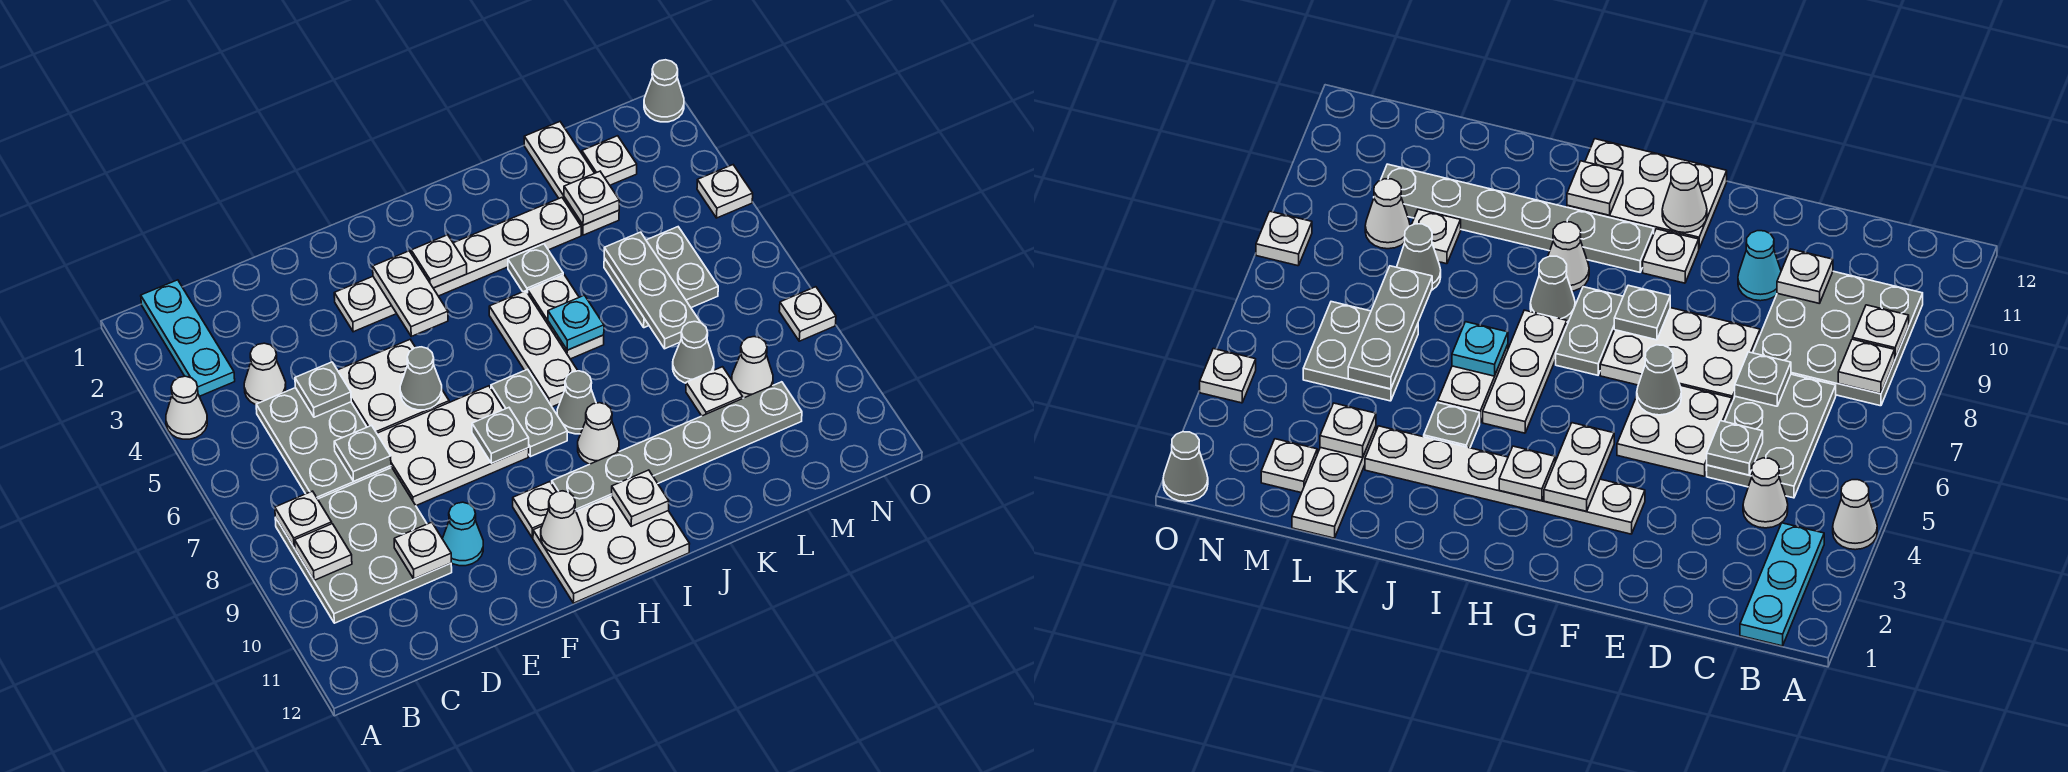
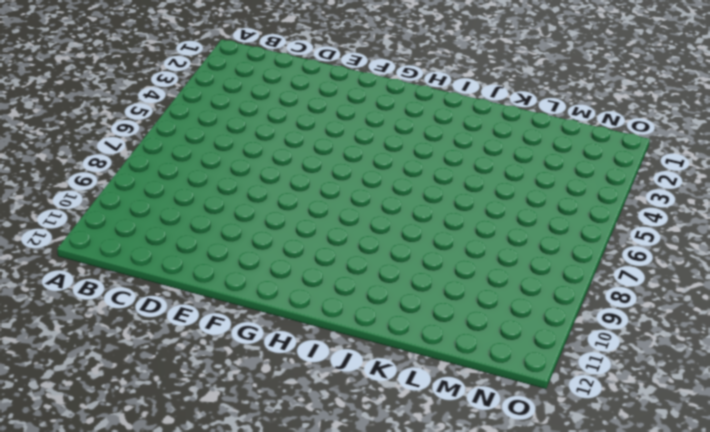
none -> white 1x1 cone [166,376,207,439]
none -> cyan 1x3 plate [141,280,235,396]
none -> grey 3x3 plate [275,468,452,623]
none -> white 1x1 cone [244,343,286,405]

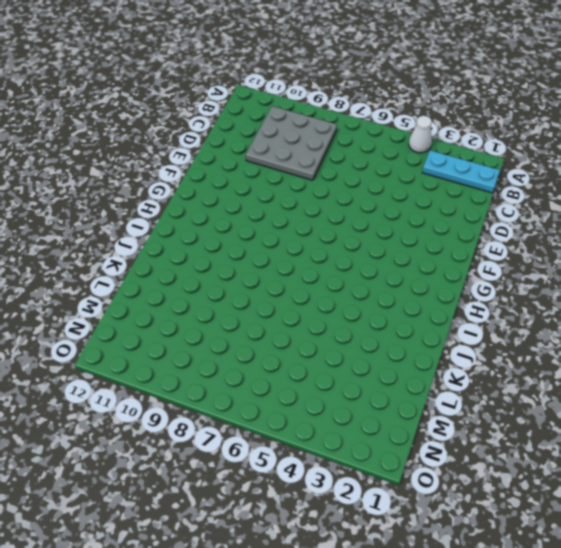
none -> white 1x1 cone [244,343,286,405]
none -> grey 2x3 plate [256,388,391,499]
none -> white 2x2 plate [338,340,449,433]
none -> white 2x3 plate [377,386,529,506]

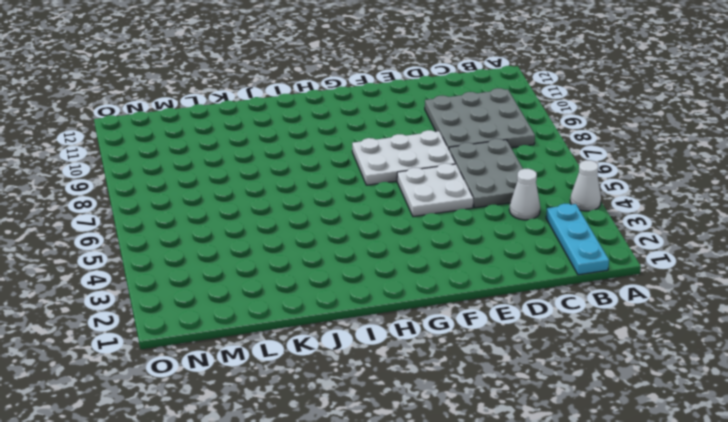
none -> cyan 1x1 cone [443,502,483,566]
none -> white 1x6 plate [334,198,581,332]
none -> white 1x1 plate [513,482,556,538]
none -> white 2x3 plate [533,496,690,603]

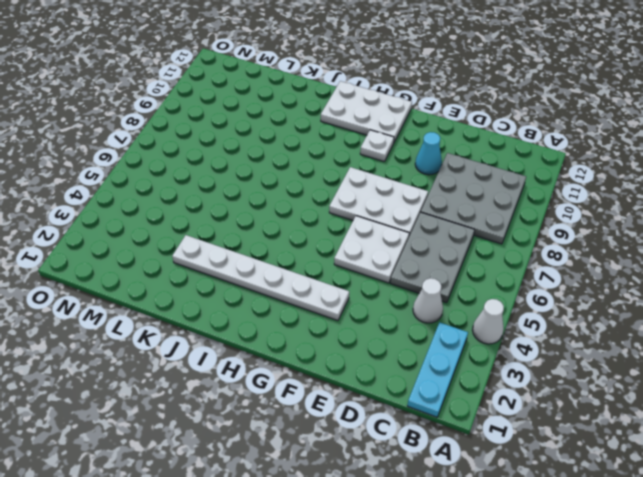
none -> grey 1x2 plate [491,369,567,457]
none -> grey 1x6 plate [552,382,802,511]
none -> white 1x3 plate [489,291,578,407]
none -> grey 1x1 cone [557,371,596,434]

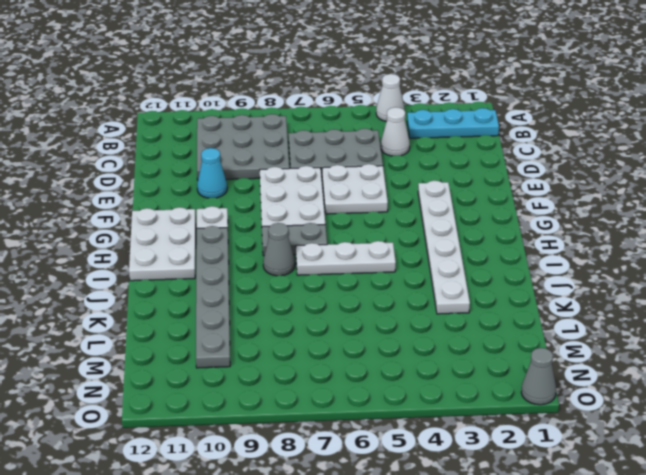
none -> white 1x1 cone [578,403,619,464]
none -> grey 1x1 plate [508,244,563,293]
none -> white 1x2 plate [528,275,604,359]
none -> white 1x3 plate [524,122,619,235]

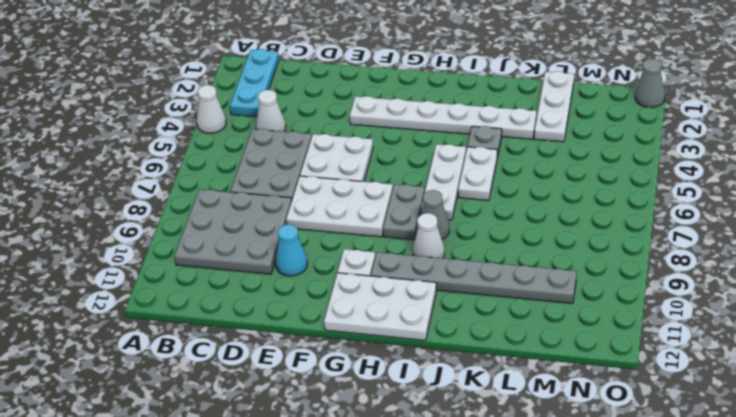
none -> grey 2x2 plate [604,227,718,328]
none -> grey 1x1 cone [673,322,714,383]
none -> white 1x1 plate [686,367,743,416]
none -> white 1x1 plate [582,136,637,185]

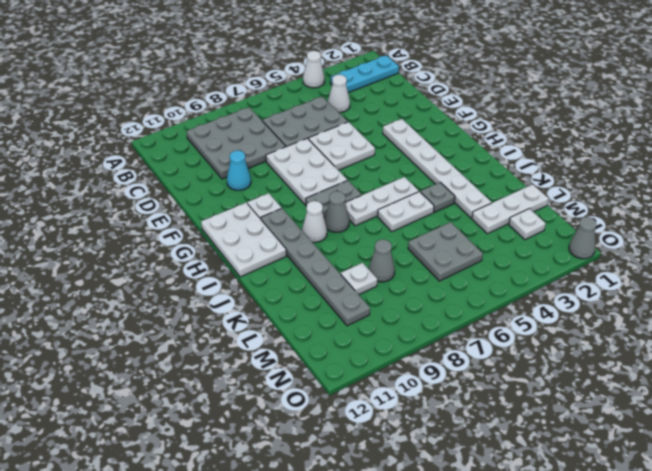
none -> white 1x1 cone [732,337,773,398]
none -> white 1x1 plate [697,165,753,218]
none -> white 1x1 plate [779,287,836,341]
none -> white 1x1 plate [275,491,332,548]

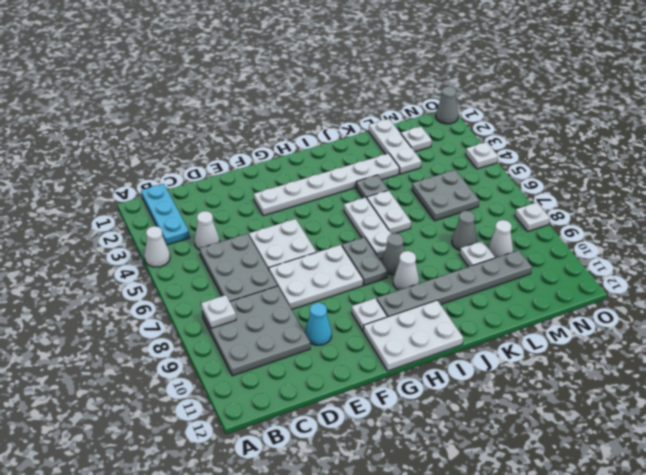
none -> white 1x1 plate [295,524,352,580]
none -> grey 1x1 plate [295,362,351,417]
none -> grey 1x1 plate [334,425,391,481]
none -> white 1x1 plate [394,522,451,579]

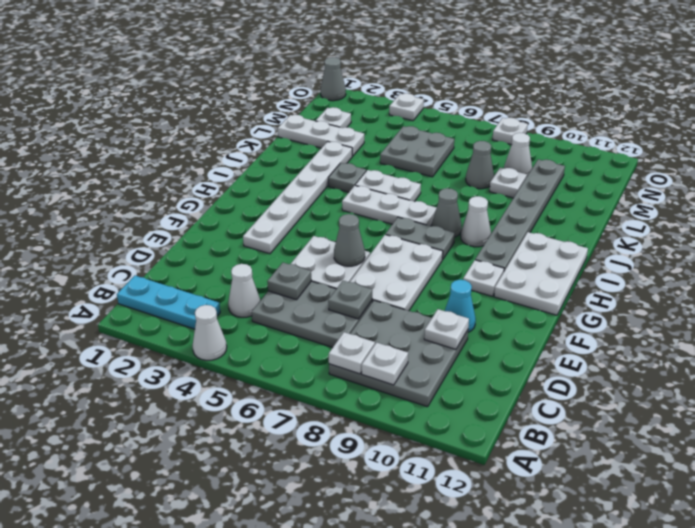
none -> white 1x2 plate [373,251,448,336]
none -> grey 1x1 plate [472,408,529,463]
none -> white 1x1 cone [541,491,583,554]
none -> white 1x1 plate [411,235,467,288]

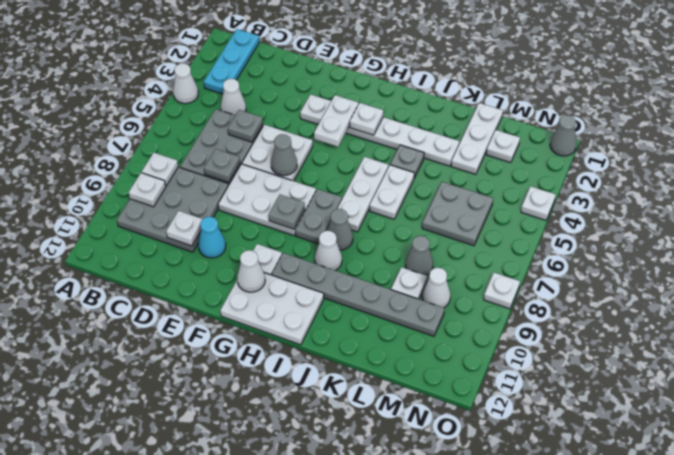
none -> white 1x1 plate [612,470,669,526]
none -> cyan 1x1 plate [548,295,604,350]
none -> white 1x1 plate [564,171,619,225]
none -> grey 1x3 plate [604,232,701,349]

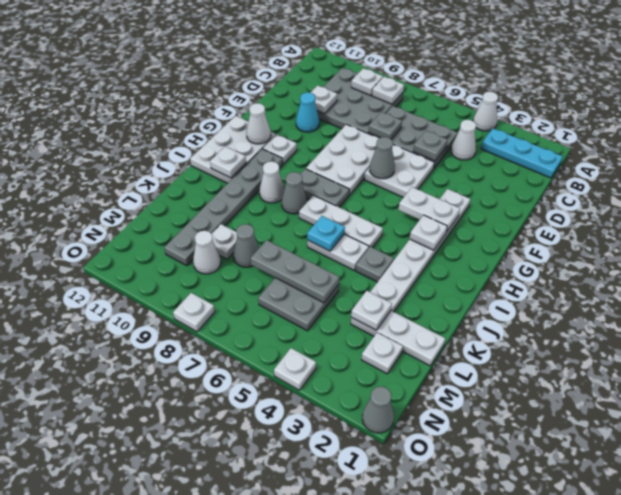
none -> grey 1x1 plate [472,408,529,463]

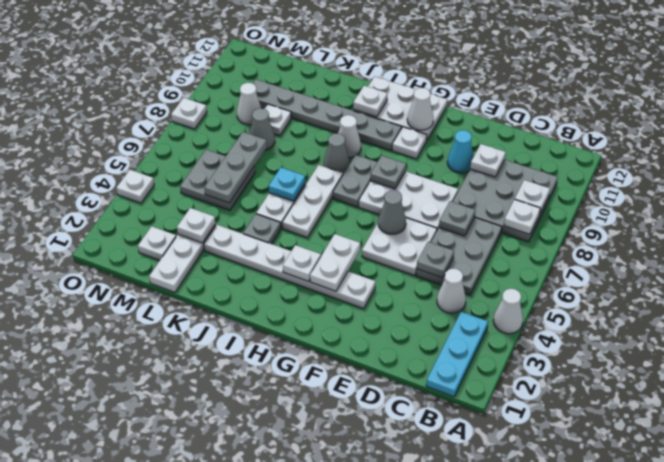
none -> grey 1x1 cone [644,60,684,122]

